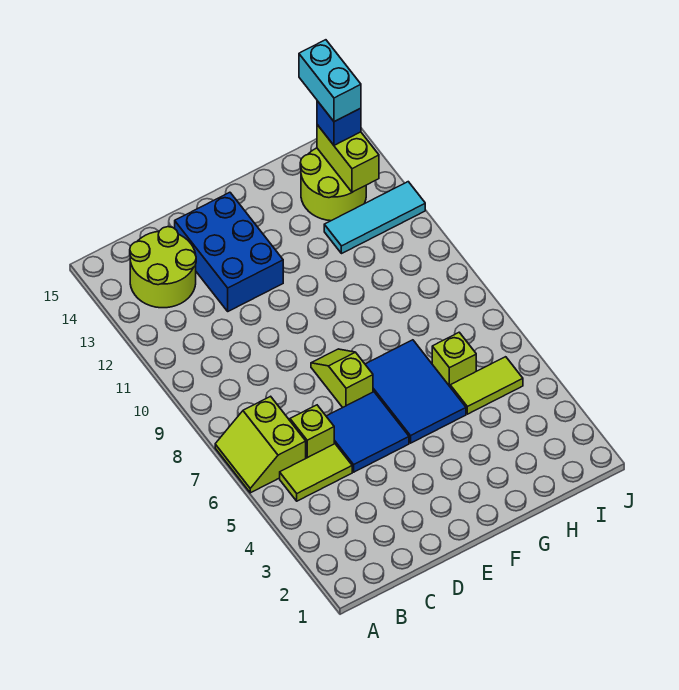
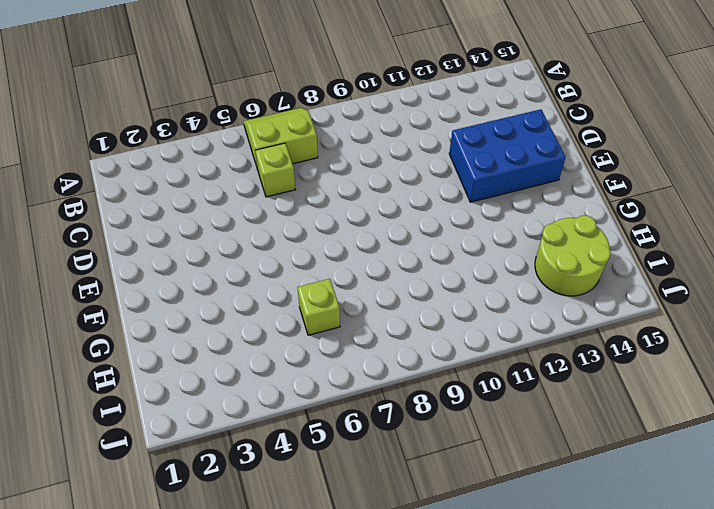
none -> lime 1x2 tile [280,444,352,501]
none -> lime 2x2 round brick [130,227,196,308]
none -> blue 2x2 tile [326,392,409,472]

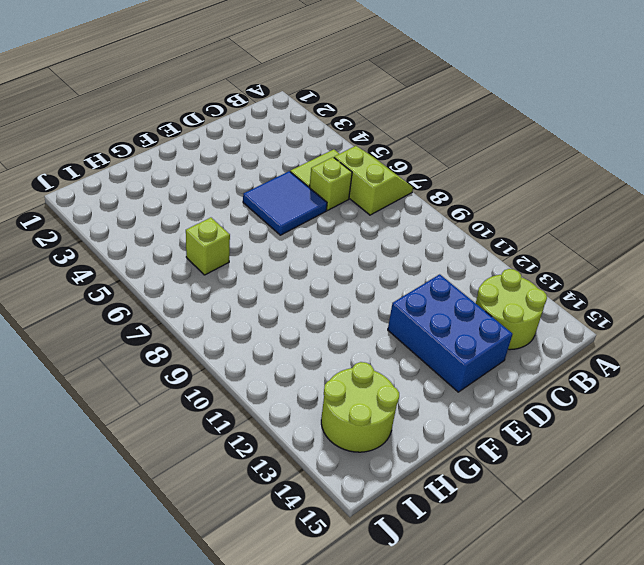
none -> lime 1x2 slope [311,349,373,407]
none -> blue 2x3 tile [365,340,466,443]
none -> lime 1x2 tile [450,357,523,414]

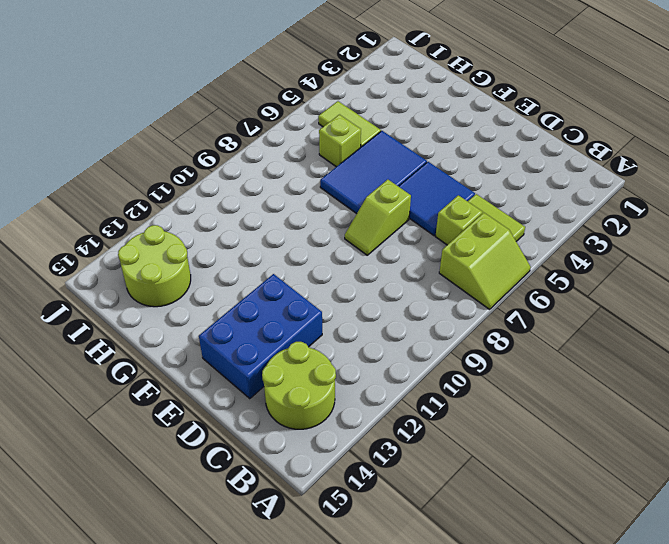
none -> cyan 1x3 tile [324,182,425,254]
none -> lime 1x2 brick [317,125,379,192]
none -> blue 1x1 brick [317,101,361,145]

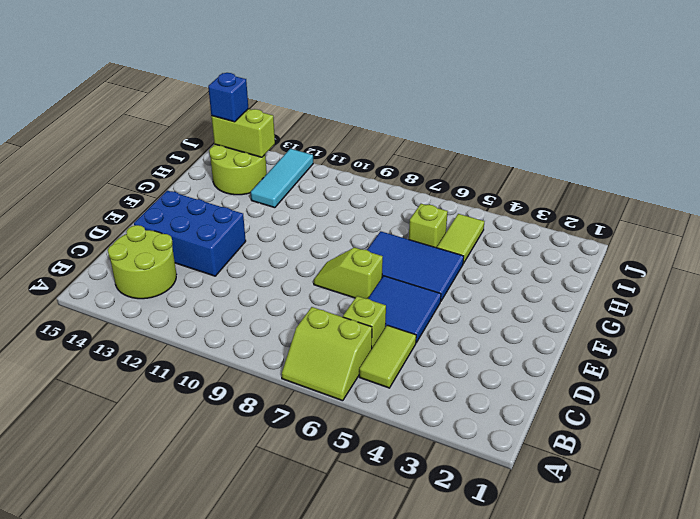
none -> cyan 1x2 brick [299,40,361,122]

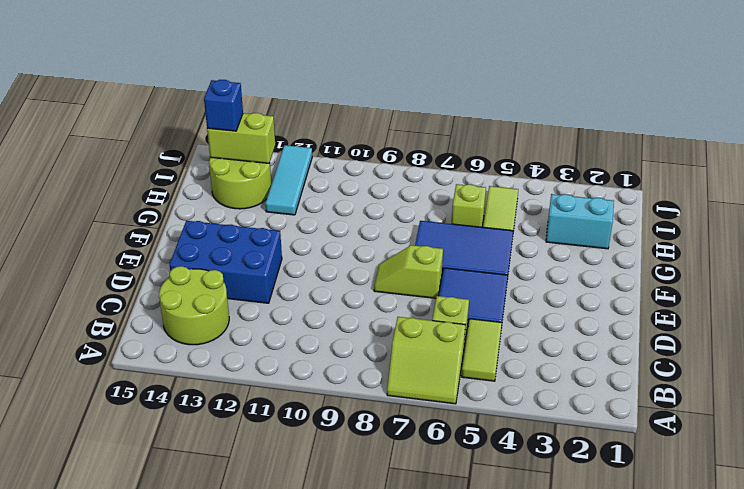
cyan 1x2 brick [546,194,614,249] -> cyan 1x2 brick moved to [299,40,361,122]

